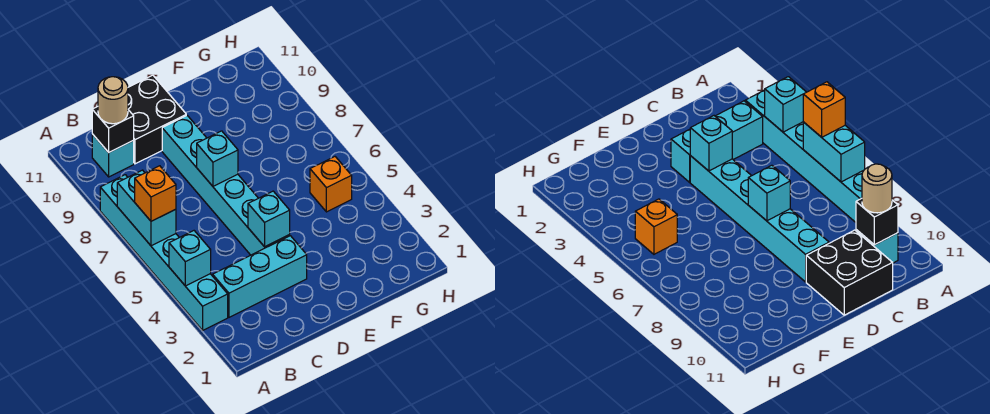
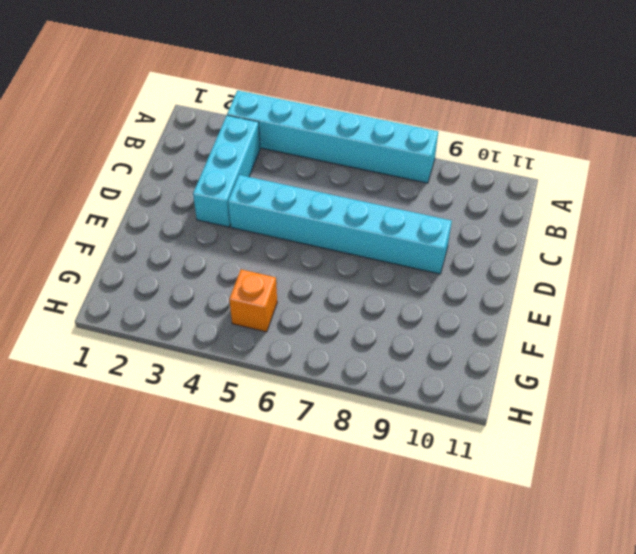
none -> cyan 1x1 brick [92,134,134,177]
none -> black 2x2 brick [128,75,186,164]
none -> cyan 1x1 brick [169,231,211,286]

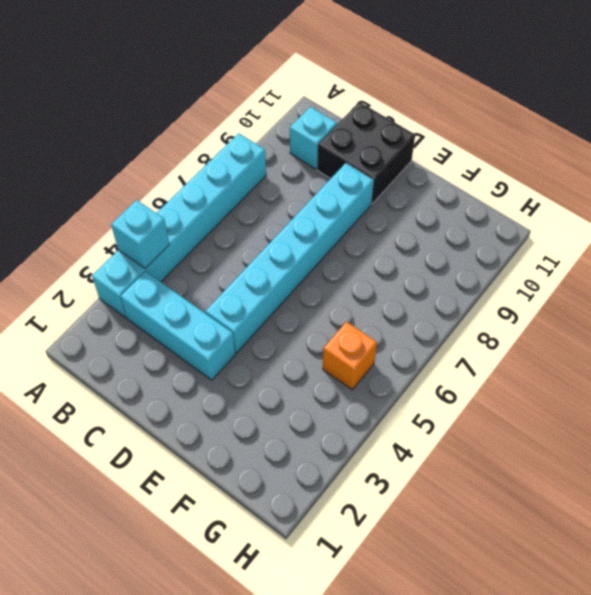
none -> cyan 1x2 brick [117,170,176,246]
none -> black 1x1 brick [92,107,134,152]
none -> cyan 1x1 brick [248,191,290,247]

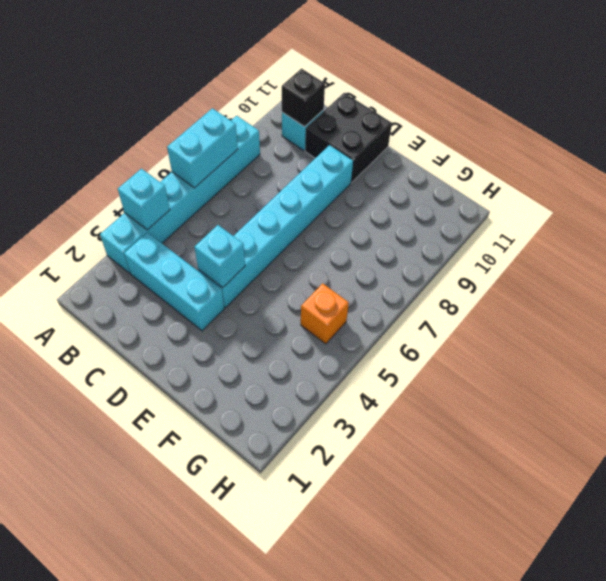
none -> cyan 1x1 brick [197,131,238,186]
none -> orange 1x1 brick [135,166,176,221]
none -> tan 1x1 round brick [98,77,128,124]

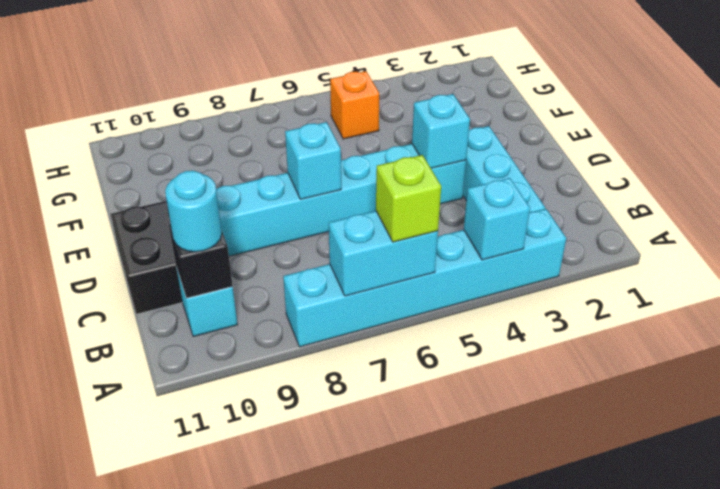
lime 1x1 brick [376,155,441,242] -> orange 1x1 brick [135,166,176,221]
cyan 1x1 round brick [165,171,222,252] -> tan 1x1 round brick [98,77,128,124]

